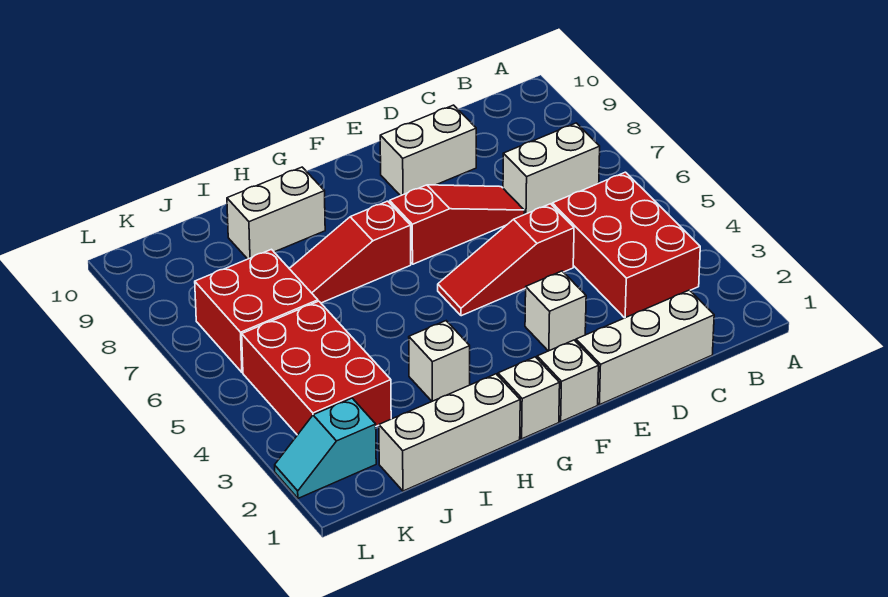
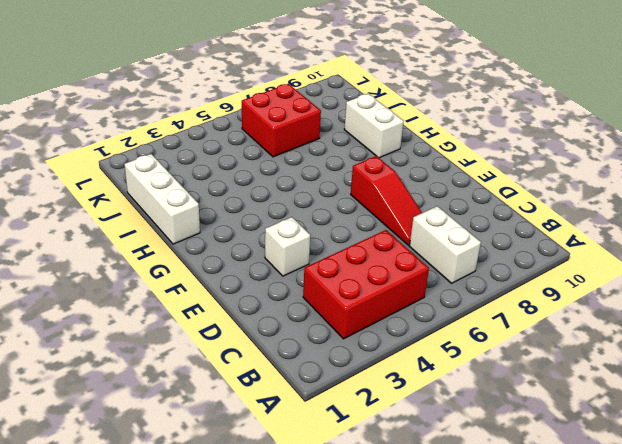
none -> white 1x3 brick [576,290,714,405]
none -> red 1x3 slope [438,204,574,316]
none -> white 1x2 brick [380,105,476,196]

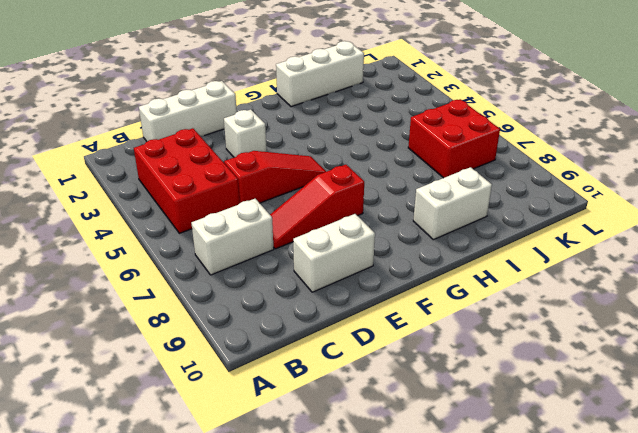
none -> white 1x1 brick [537,340,599,422]
none -> white 1x1 brick [498,357,560,439]
none -> red 1x3 slope [289,201,411,303]

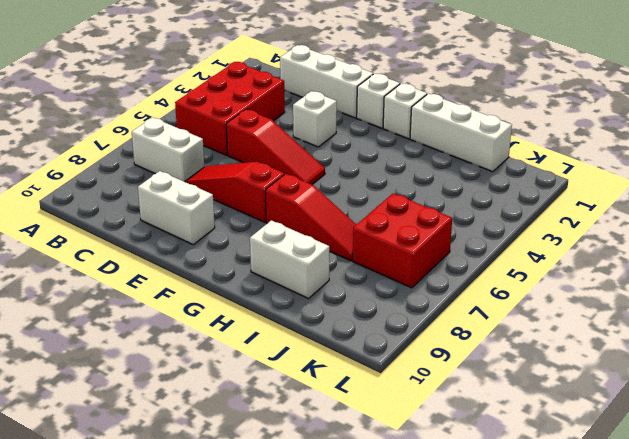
none -> white 1x1 brick [409,321,470,401]
none -> red 2x3 brick [242,301,391,435]
none -> cyan 1x2 slope [275,398,376,498]

